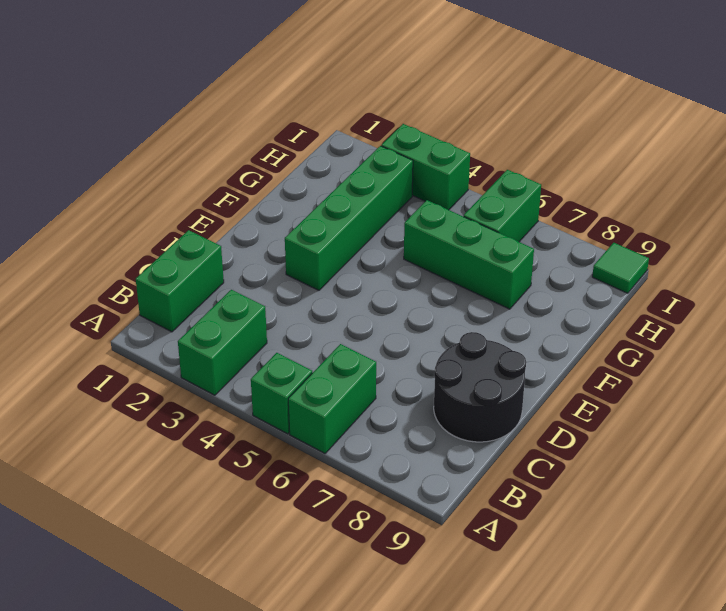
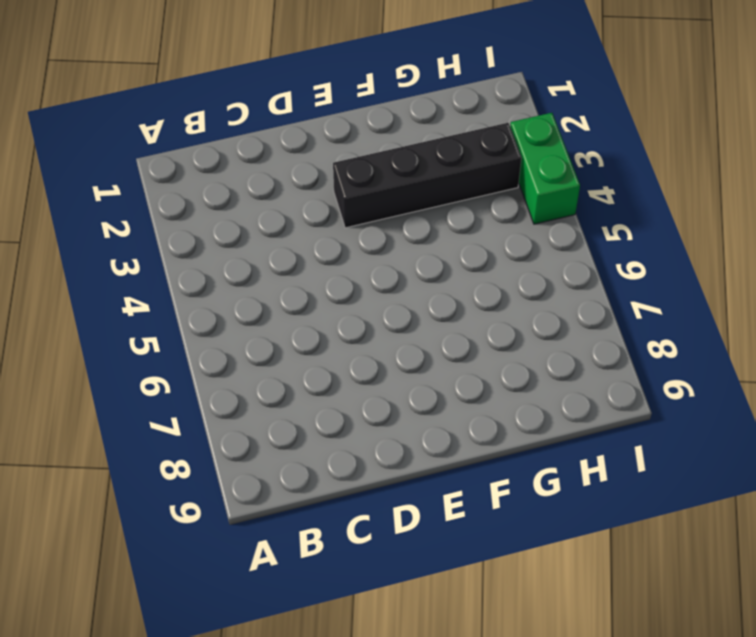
black 1x4 brick [333,123,521,228] -> green 1x4 brick [285,146,413,290]
none -> green 1x2 brick [178,290,267,395]
none -> green 1x1 brick [251,353,312,434]

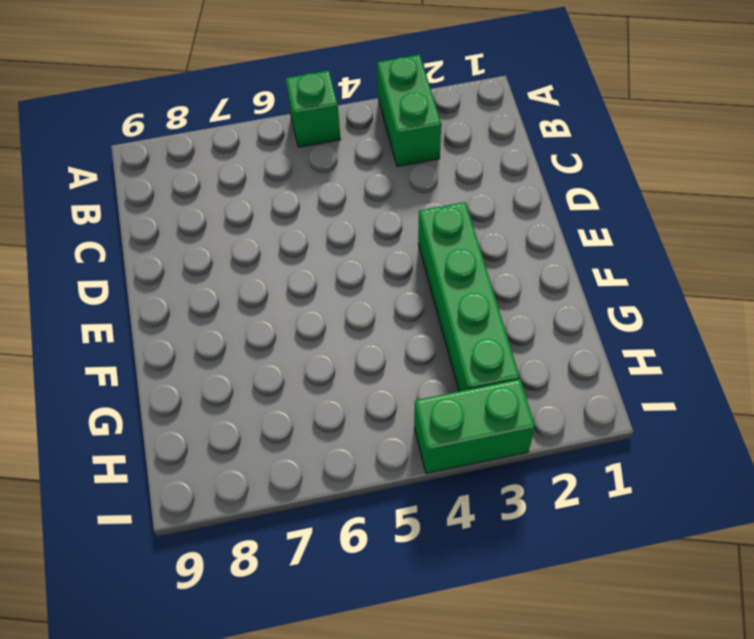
none -> green 1x2 brick [288,344,376,453]
none -> green 1x2 brick [136,230,224,332]

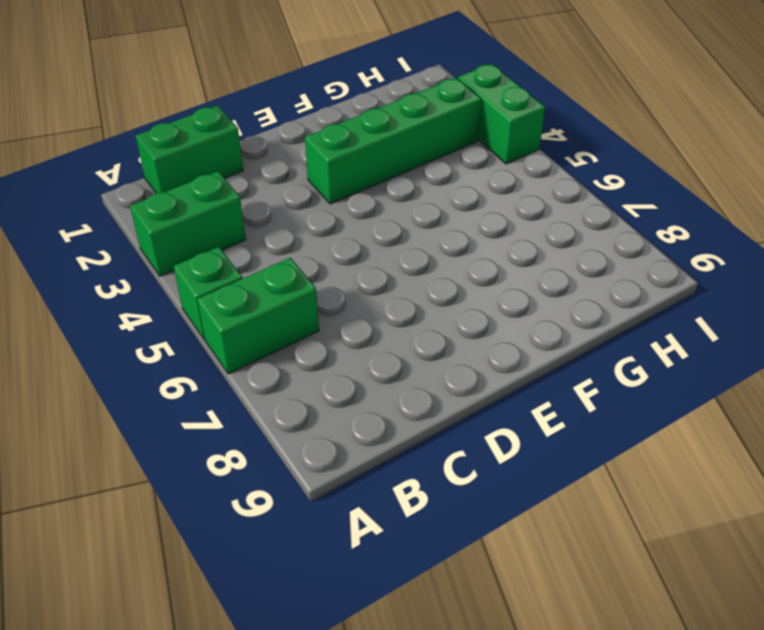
none -> black 2x2 round brick [434,332,526,442]
none -> green 1x3 brick [404,200,534,309]

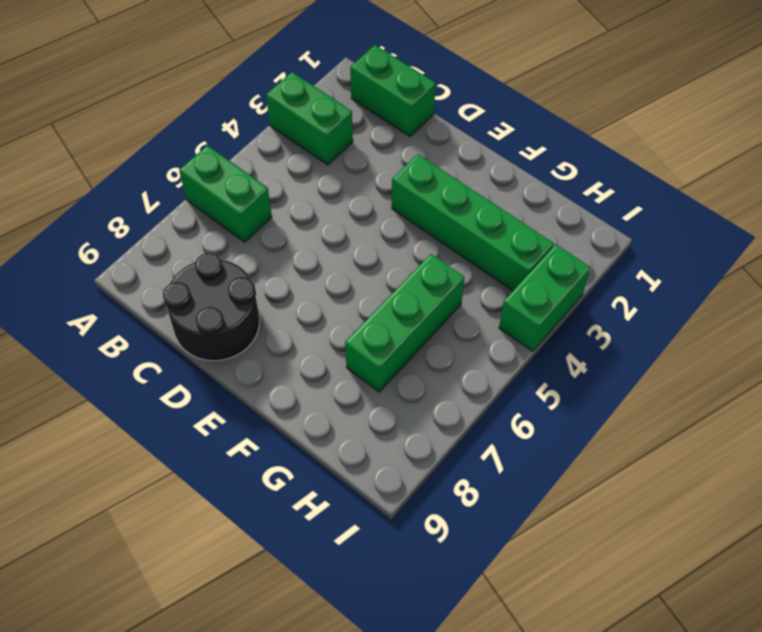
none -> green 1x1 brick [251,353,312,434]
none -> green 1x2 brick [464,170,541,242]

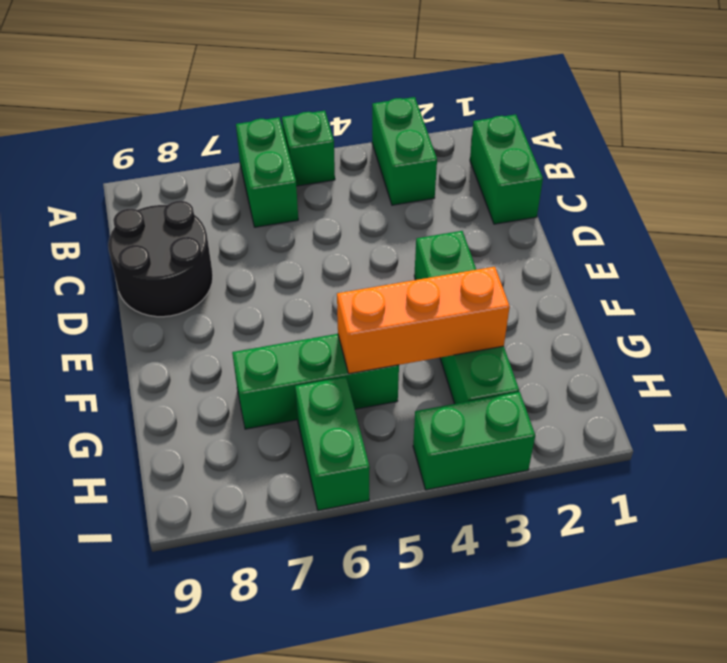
orange 1x3 brick [337,267,510,374] -> none
none -> green 1x1 tile [592,243,649,293]

